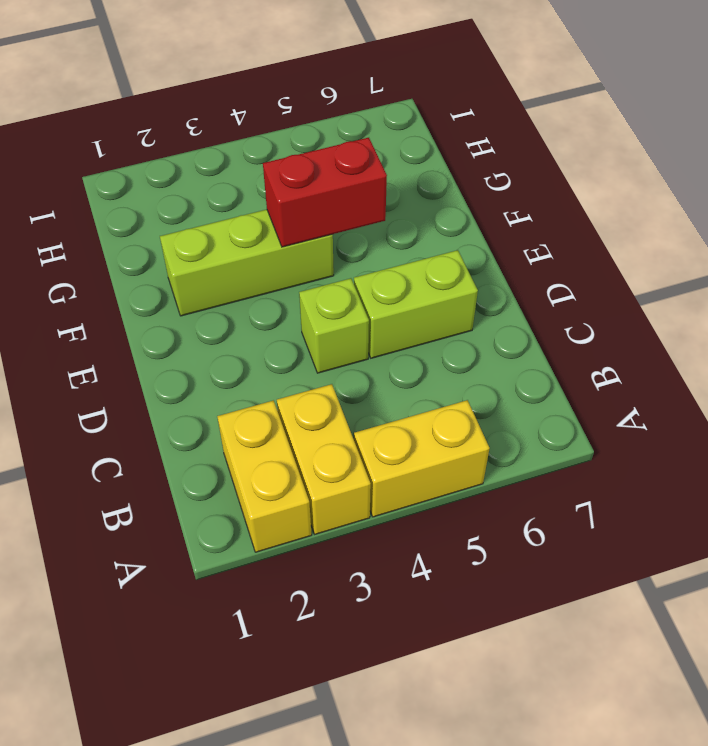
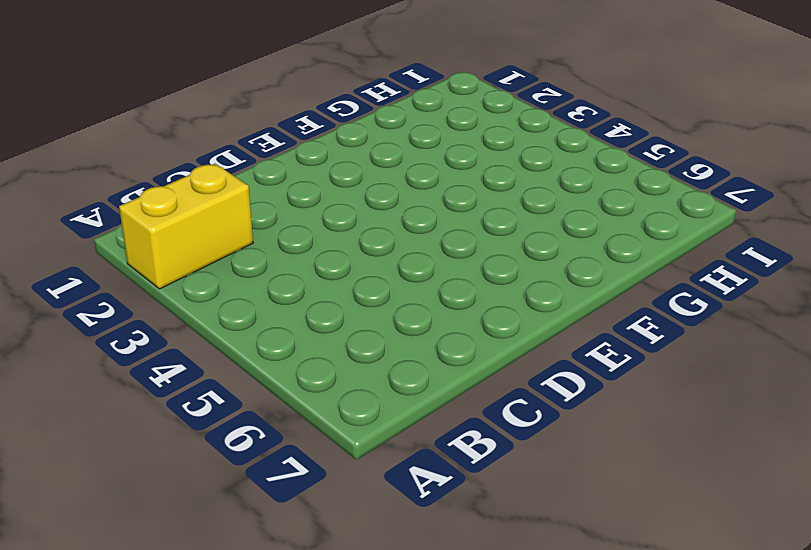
none -> yellow 1x2 brick [277,384,371,534]
none -> yellow 1x2 brick [354,400,490,517]

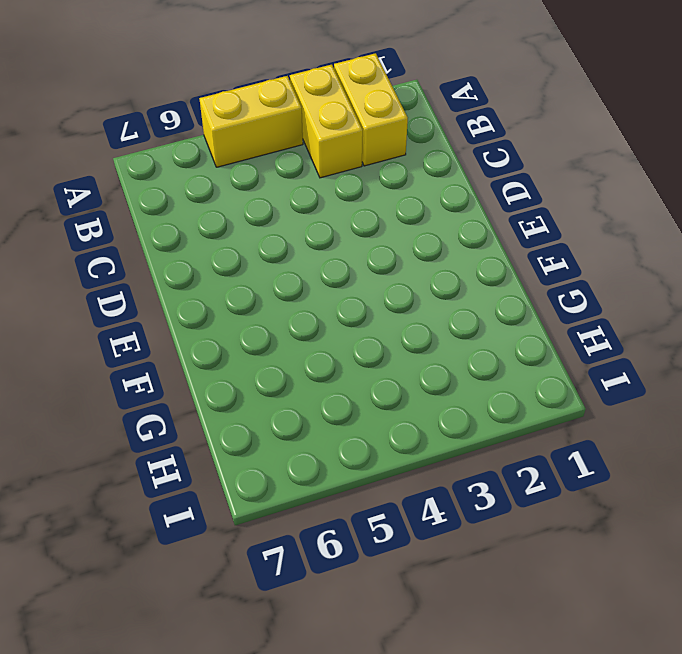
none -> lime 1x1 brick [299,278,369,373]
none -> lime 1x2 brick [354,250,478,358]

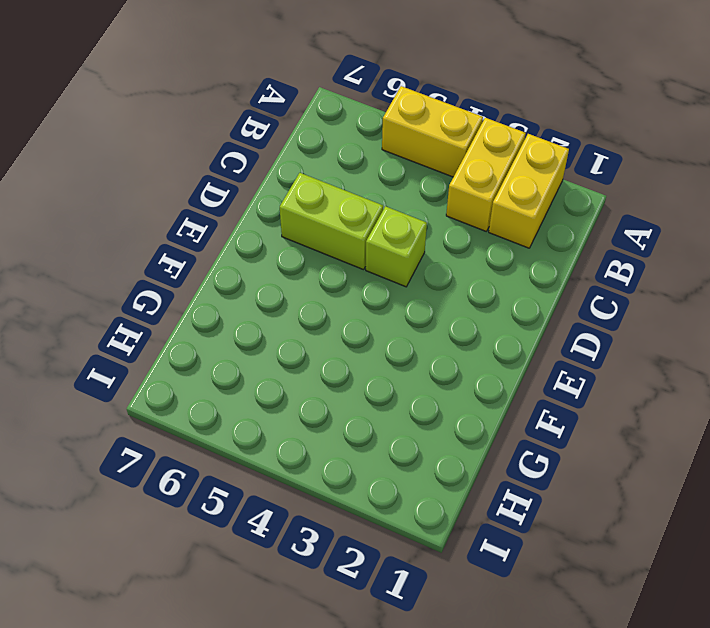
none -> lime 1x3 brick [160,209,334,316]
none -> red 1x2 brick [263,138,387,247]

